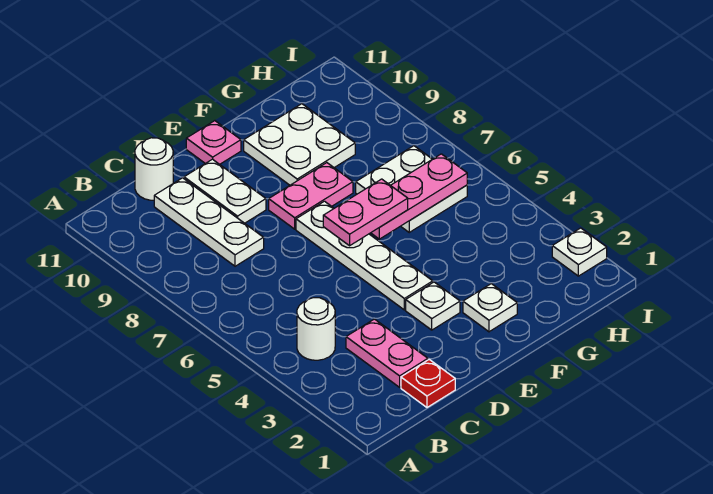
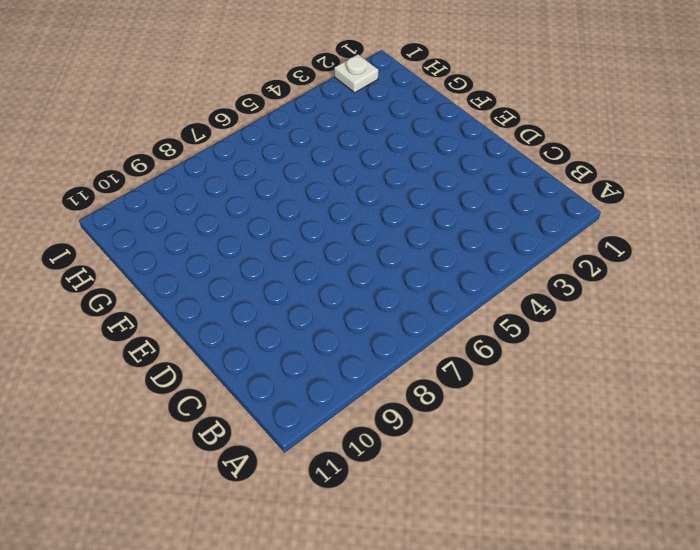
none -> white 1x1 round brick [297,298,335,360]
none -> red 1x1 plate [401,360,455,407]
none -> pink 1x2 plate [346,319,428,387]

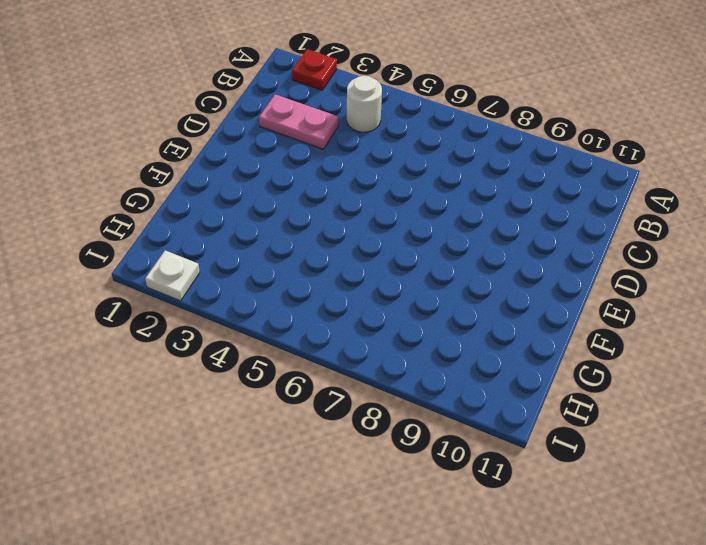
red 1x1 plate [292,49,337,90] -> red 1x1 plate moved to [401,360,455,407]
none -> white 1x3 plate [154,178,264,266]
none -> white 1x1 round brick [135,138,173,200]
none -> white 1x2 plate [184,159,266,223]

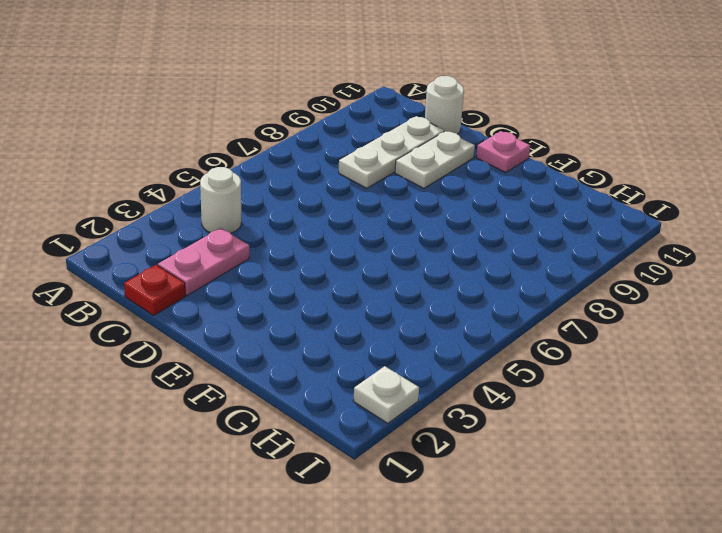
none -> white 1x1 plate [406,282,460,330]
none -> white 1x4 plate [296,201,433,310]
none -> pink 1x2 plate [269,163,353,229]

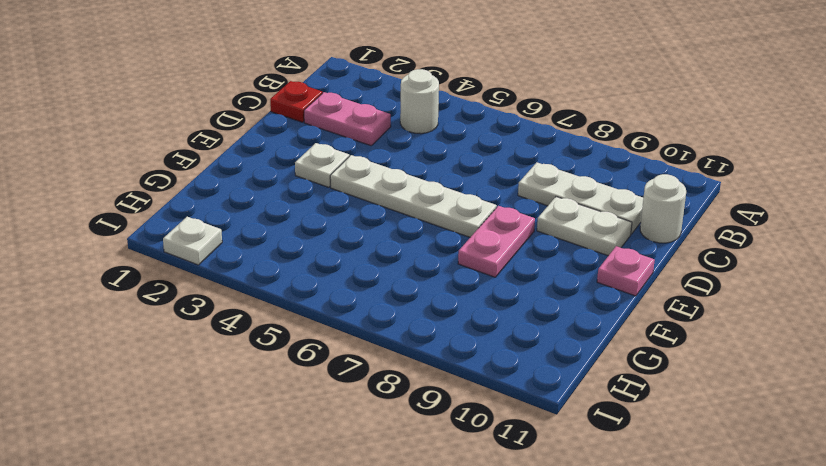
none -> white 1x1 plate [463,284,517,332]
none -> white 2x2 plate [244,104,355,185]
none -> white 2x2 plate [356,146,467,232]

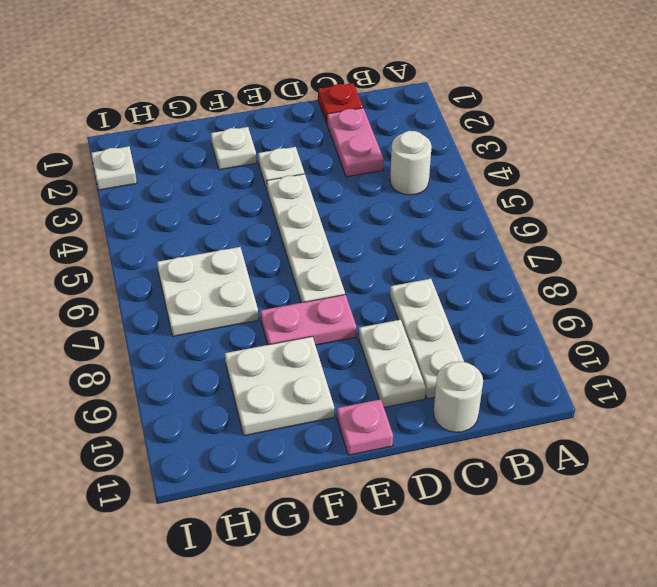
none -> pink 1x3 plate [371,154,467,239]
none -> pink 1x2 plate [323,179,408,246]

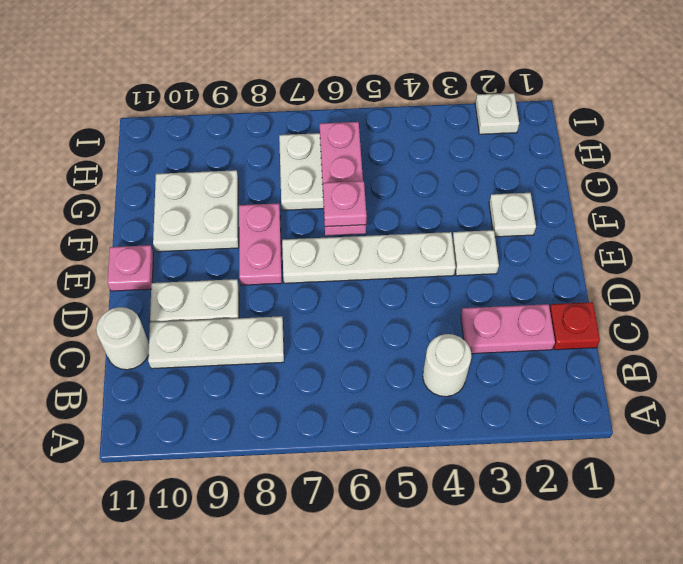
pink 1x1 plate [323,181,367,227] -> pink 1x2 plate [323,179,408,246]

